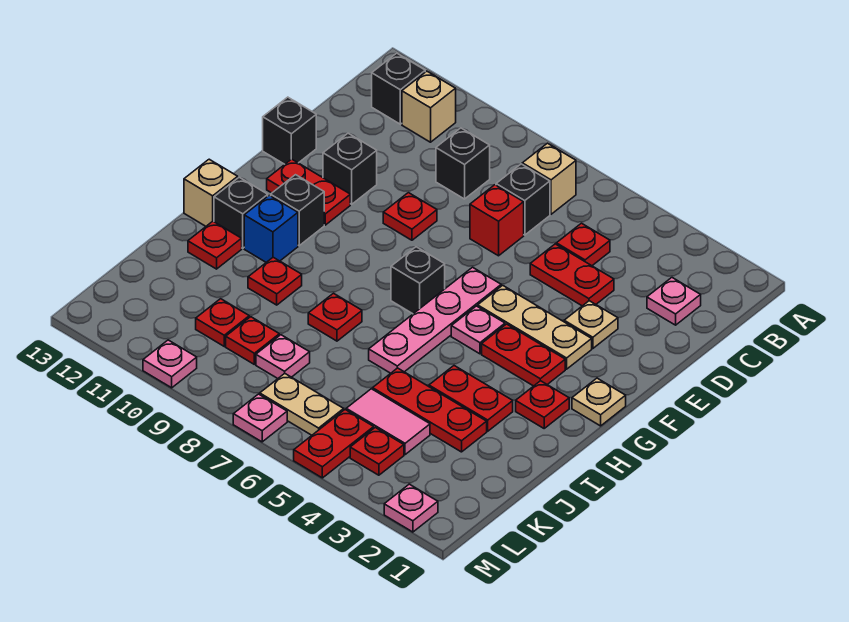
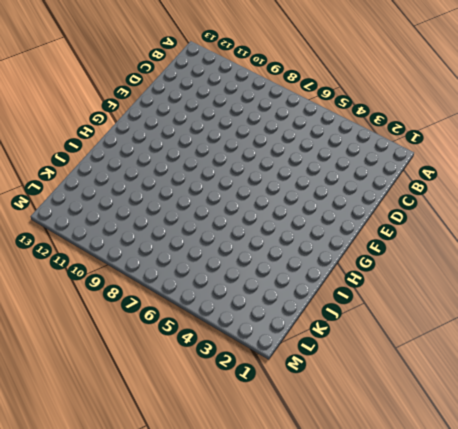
none -> tan 1x1 brick [522,143,576,214]
none -> tan 1x1 brick [402,71,456,142]
none -> black 1x1 brick [372,53,425,124]
none -> pink 1x1 plate [647,278,701,325]

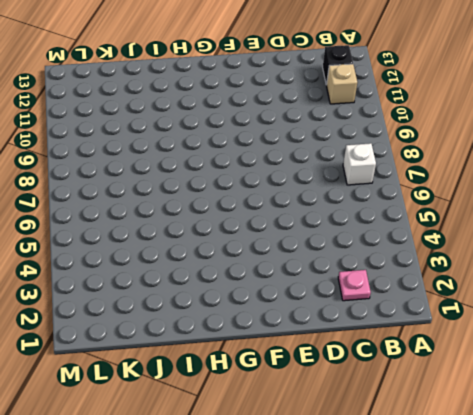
white 1x1 brick [343,143,376,185] -> tan 1x1 brick [522,143,576,214]
none -> red 1x1 plate [556,223,610,266]
none -> black 1x1 brick [496,164,550,235]
none -> black 1x1 brick [436,128,490,199]
none -> red 1x2 plate [530,244,614,306]

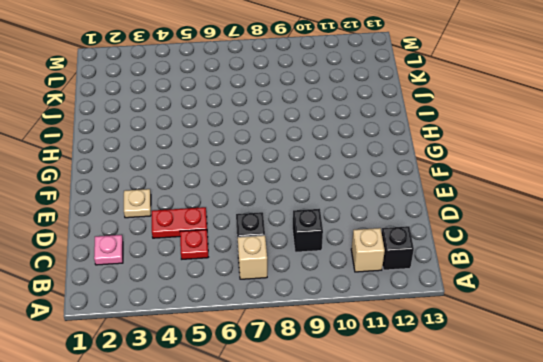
none -> red 1x1 brick [470,185,524,256]
none -> red 1x1 plate [383,193,437,240]
none -> black 1x1 brick [323,133,377,204]
none -> black 1x1 brick [263,97,316,164]

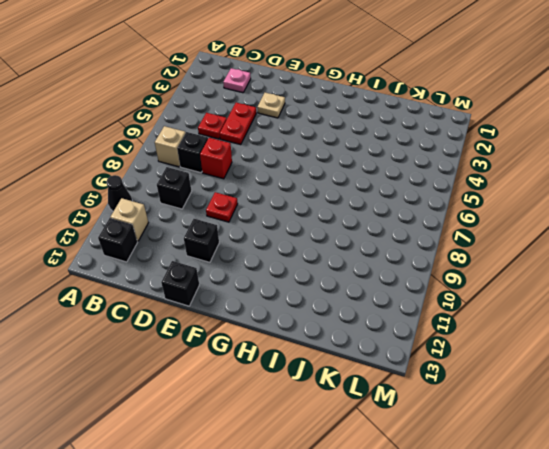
black 1x1 cone [106,175,132,211] -> none
none -> tan 1x3 plate [478,285,592,369]
none -> pink 1x4 plate [369,267,501,373]
none -> red 1x2 plate [267,159,350,225]
none -> tan 1x1 plate [572,378,626,426]

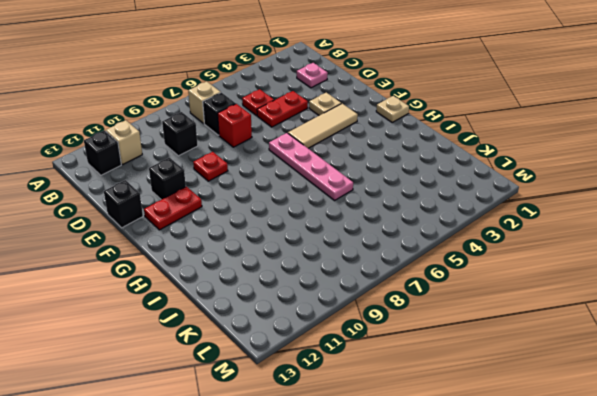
tan 1x3 tile [288,104,358,148] -> tan 1x3 plate [478,285,592,369]
none -> red 1x2 plate [482,324,565,386]
none -> pink 1x1 plate [451,306,505,354]
none -> black 1x1 brick [391,247,445,314]
none -> black 1x1 brick [271,175,324,246]

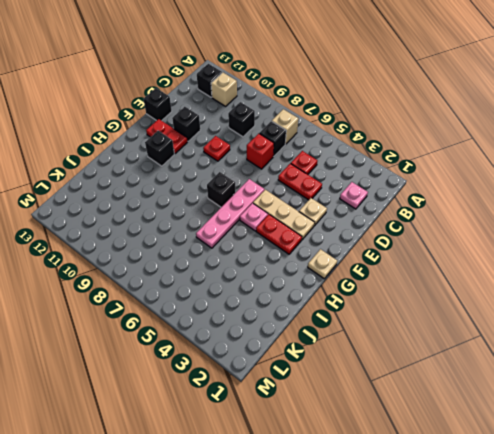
none -> red 1x1 plate [516,381,569,428]
none -> blue 1x1 brick [244,195,298,262]
none -> black 1x1 brick [214,177,268,248]
none -> tan 1x1 brick [184,159,238,226]

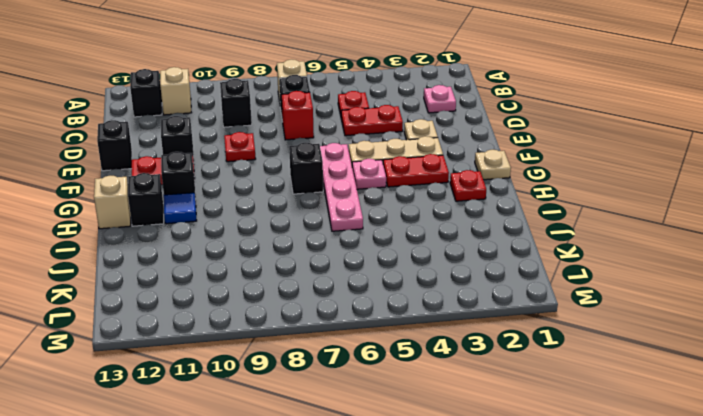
blue 1x1 tile [164,193,197,224] -> blue 1x1 brick [244,195,298,262]
none -> red 1x2 plate [429,366,513,431]
none -> red 1x1 plate [308,293,362,341]
none -> red 1x1 plate [248,257,302,305]
none -> red 1x1 plate [188,221,242,269]

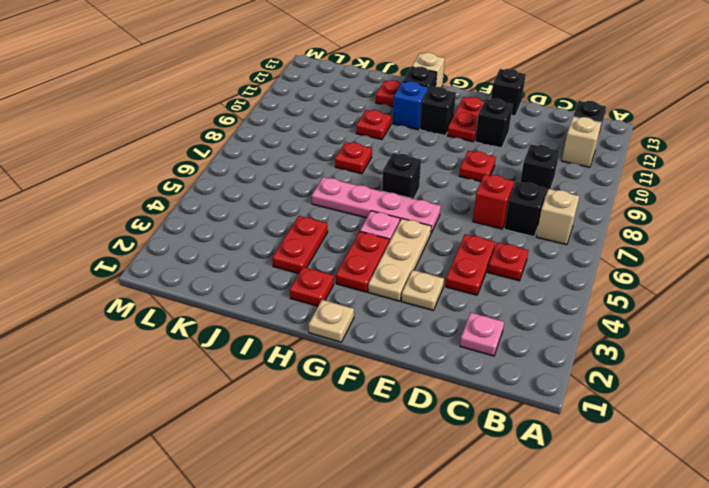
none -> red 1x3 plate [373,368,487,452]
none -> pink 1x2 tile [346,389,430,455]
none -> pink 1x1 plate [256,335,310,378]
none -> red 1x1 plate [226,317,279,364]

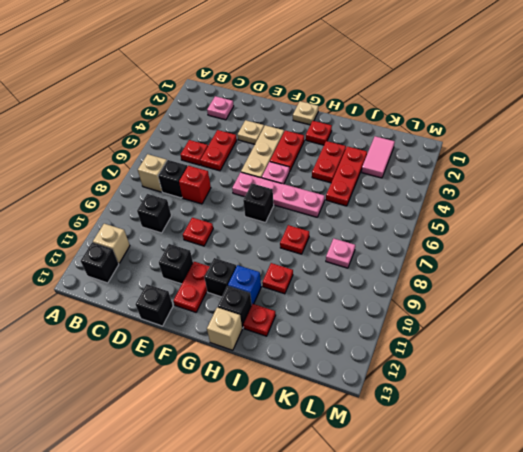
pink 1x2 tile [362,136,395,178] -> pink 1x2 tile moved to [346,389,430,455]
none -> red 1x1 plate [226,317,279,364]
none -> red 1x1 plate [196,299,249,346]
none -> red 1x1 plate [350,428,404,475]
none -> red 1x2 plate [294,410,374,478]

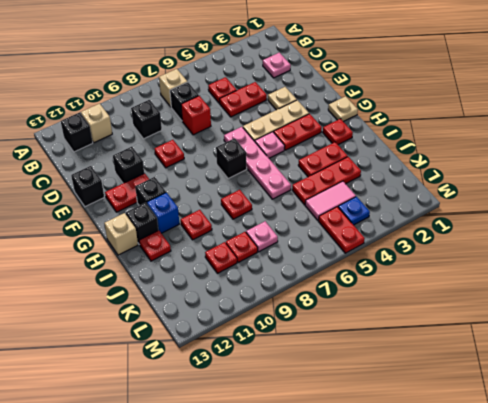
blue 1x1 plate [338,197,370,225] -> red 1x1 plate [350,428,404,475]
none -> tan 1x2 plate [260,374,344,435]
none -> pink 1x1 plate [384,484,438,532]
none -> pink 1x1 plate [233,394,287,442]
none -> pink 1x1 plate [143,340,197,388]

